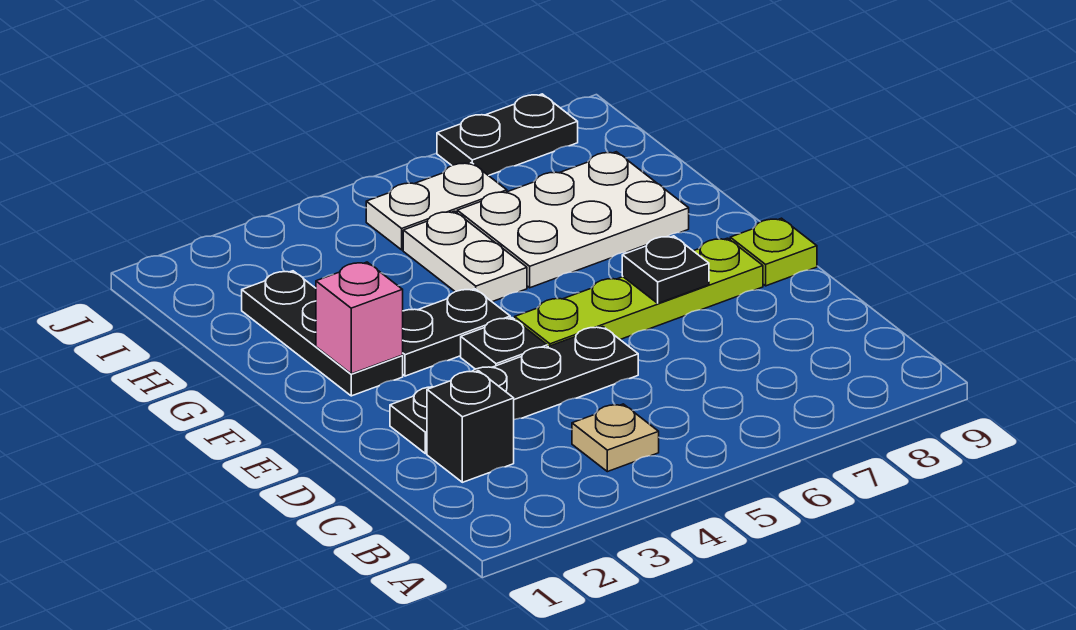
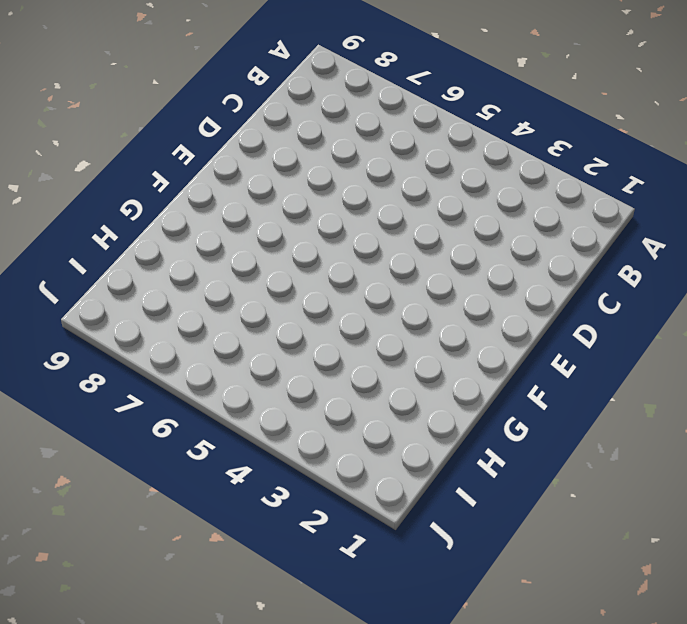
none -> tan 1x1 plate [572,404,659,472]
none -> black 1x1 brick [427,371,514,482]
none -> black 1x4 plate [390,327,638,454]

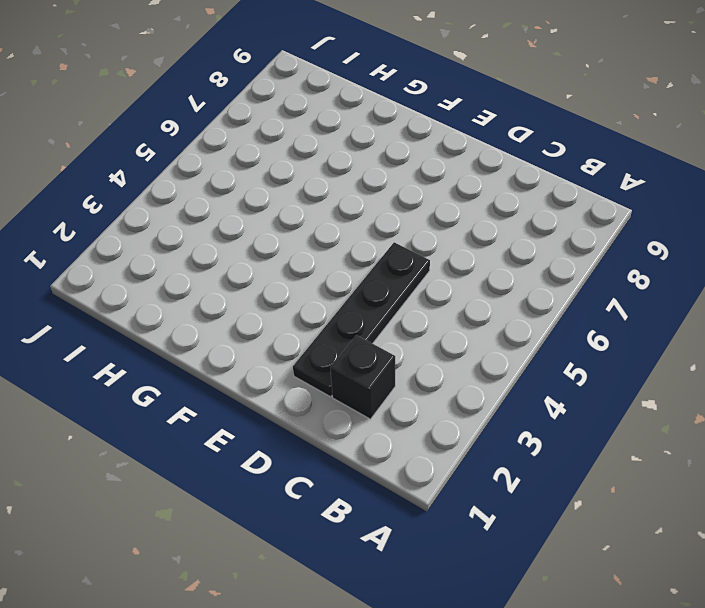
none -> tan 1x1 plate [572,404,659,472]
none -> black 1x1 plate [461,318,547,369]
none -> lime 1x4 plate [515,238,763,347]

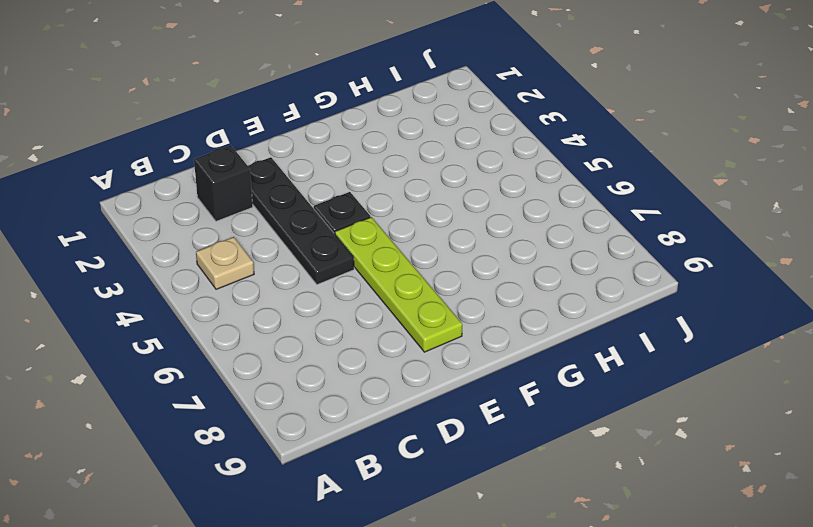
none -> lime 1x1 plate [730,218,817,286]
none -> black 1x3 plate [242,271,403,396]
none -> black 1x2 plate [402,289,510,376]

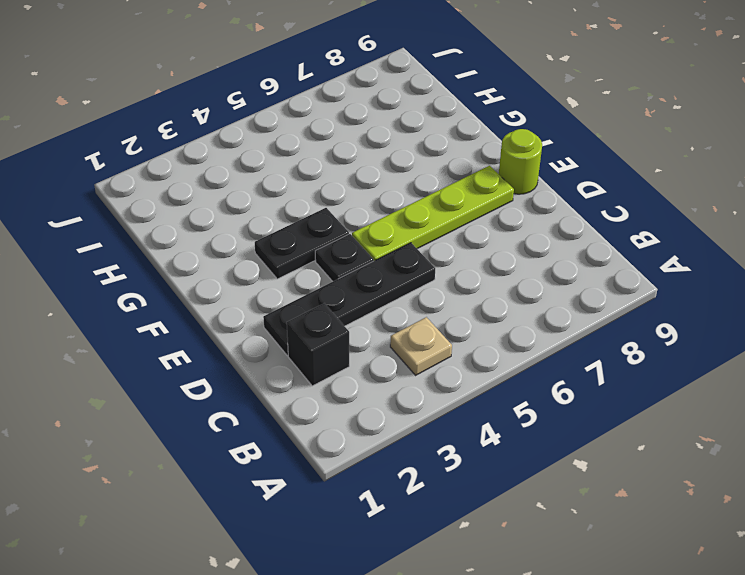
lime 1x1 round brick [499,129,542,194] -> lime 1x1 plate [730,218,817,286]
none -> black 1x3 plate [242,271,403,396]
none -> white 1x2 plate [403,211,527,302]
none -> white 2x3 plate [457,152,689,288]

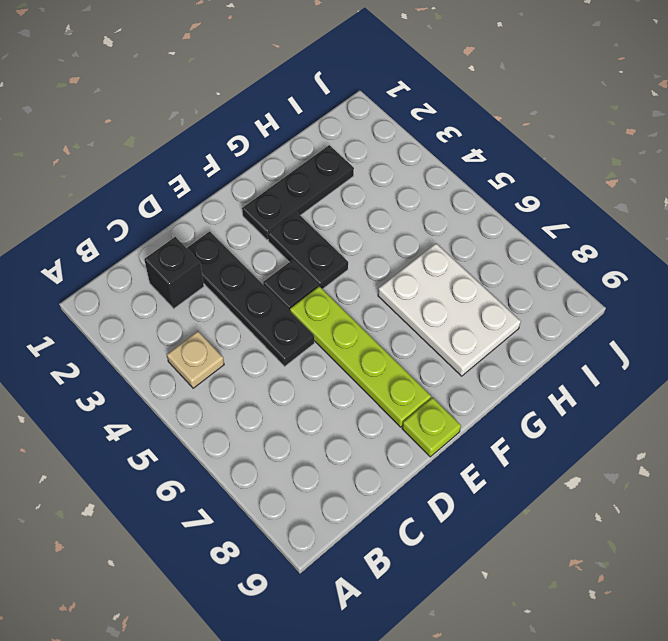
none -> white 1x2 plate [403,211,527,302]
none -> white 1x2 plate [366,163,507,250]
none -> black 1x2 plate [437,94,578,176]

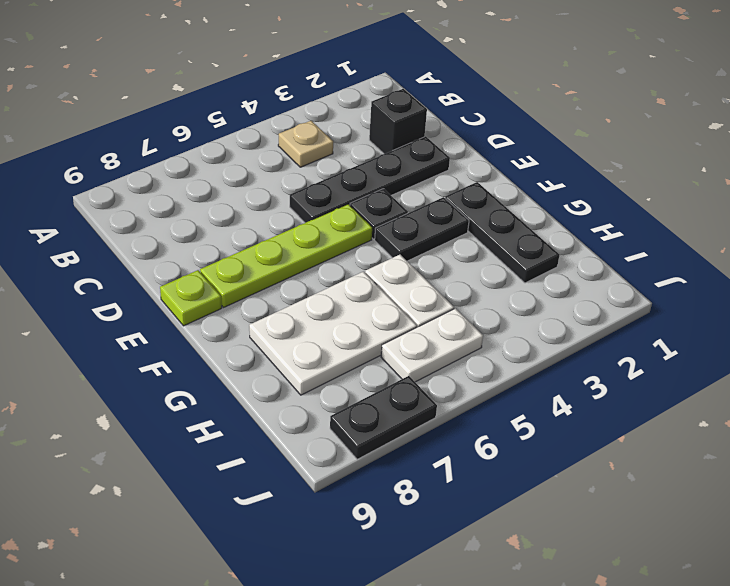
none -> black 1x1 plate [622,236,709,303]
none -> pink 1x1 brick [316,262,403,374]

